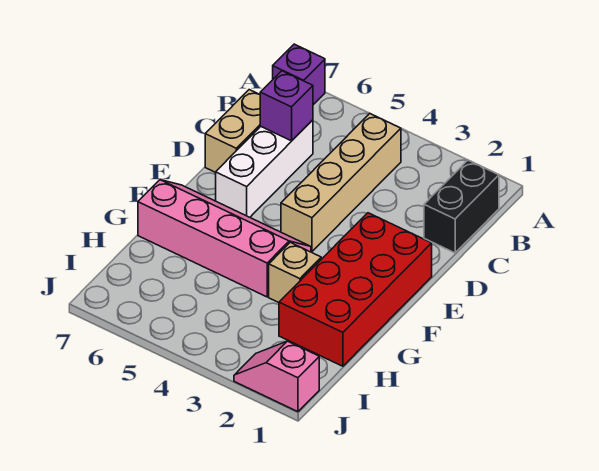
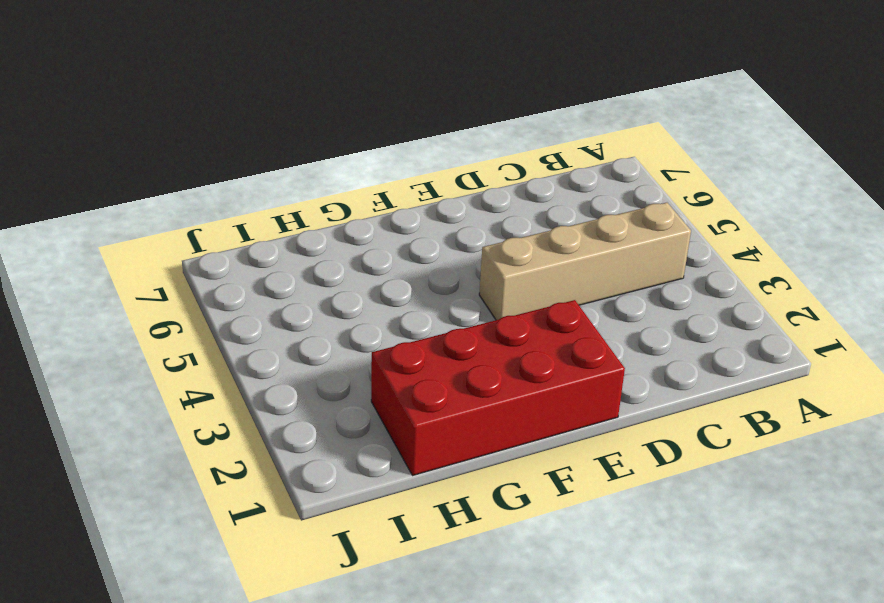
none -> purple 1x1 brick [273,44,325,105]
none -> black 1x2 brick [424,160,499,253]

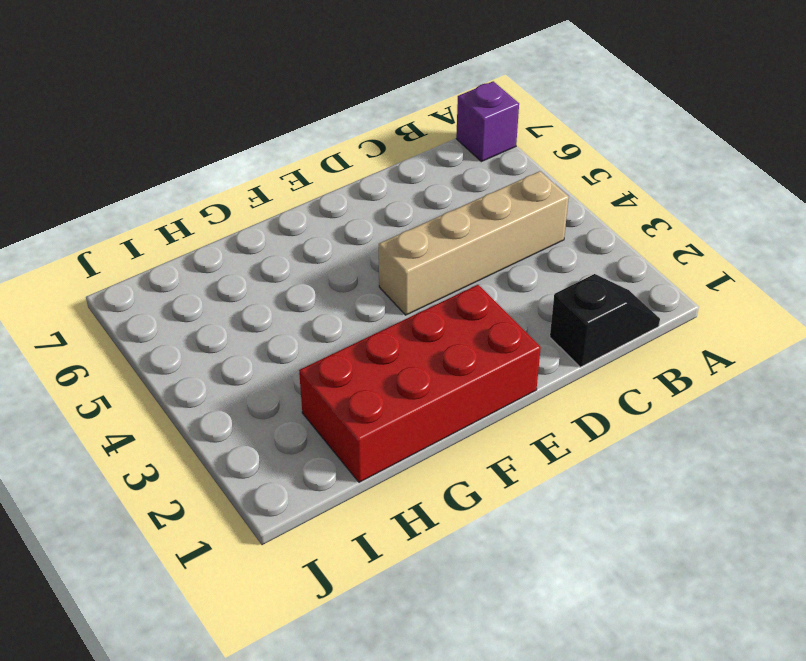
black 1x2 slope [550,274,660,367] -> black 1x2 brick [424,160,499,253]
none -> white 1x3 brick [216,120,313,217]
none -> tan 1x2 brick [205,90,260,173]

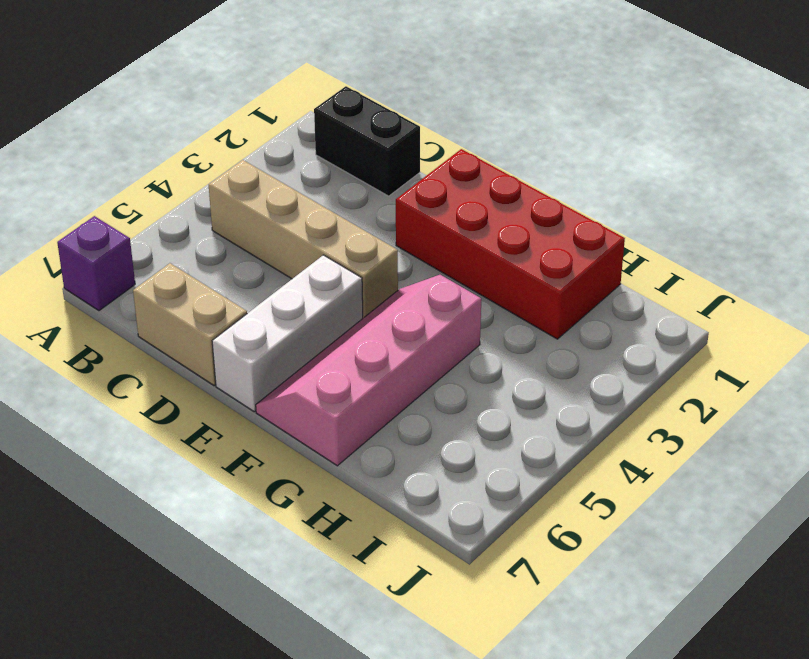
white 1x3 brick [212,255,363,411] -> white 1x3 brick turned to [216,120,313,217]
none -> tan 1x1 brick [269,242,321,303]
none -> pink 1x2 slope [234,341,319,412]

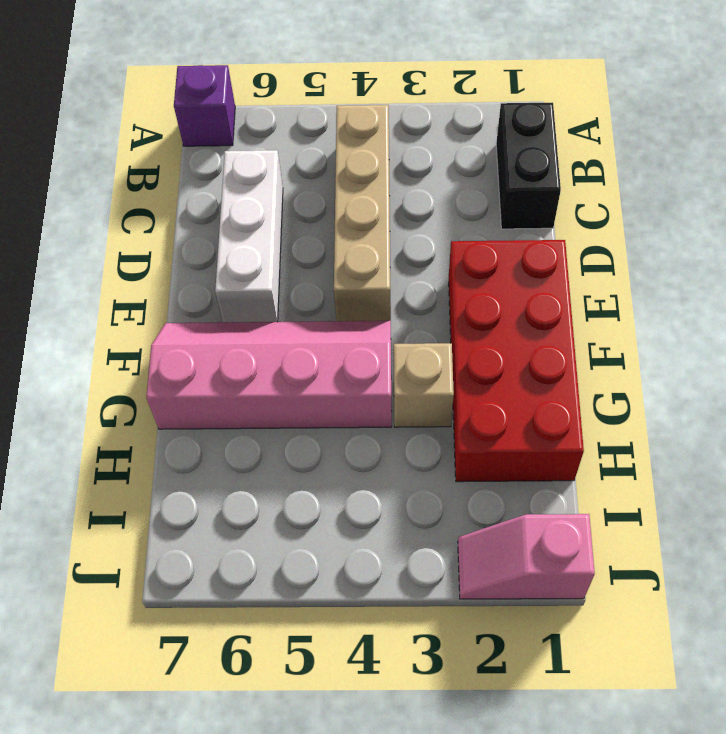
none -> tan 1x2 brick [205,90,260,173]
none -> purple 1x1 brick [260,71,313,141]

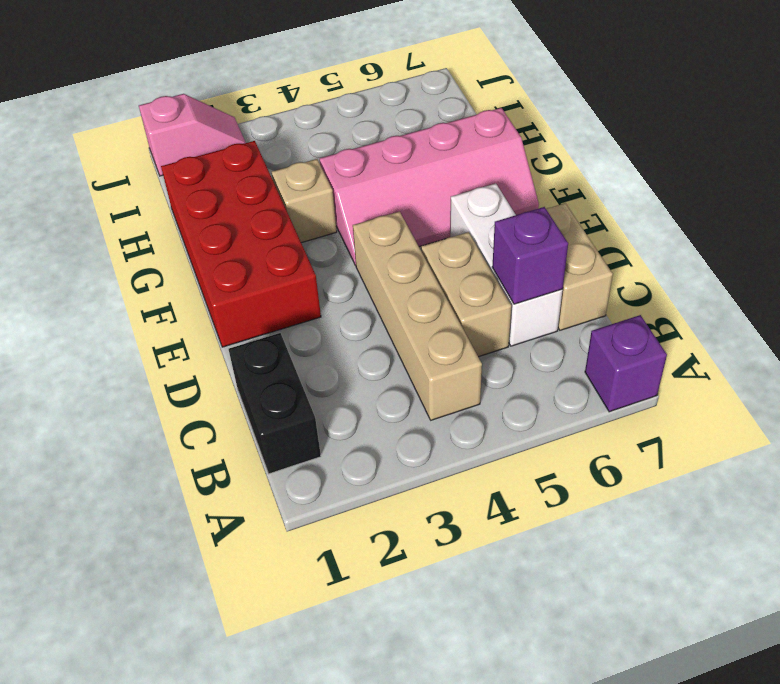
tan 1x2 brick [421,232,511,357] -> none

